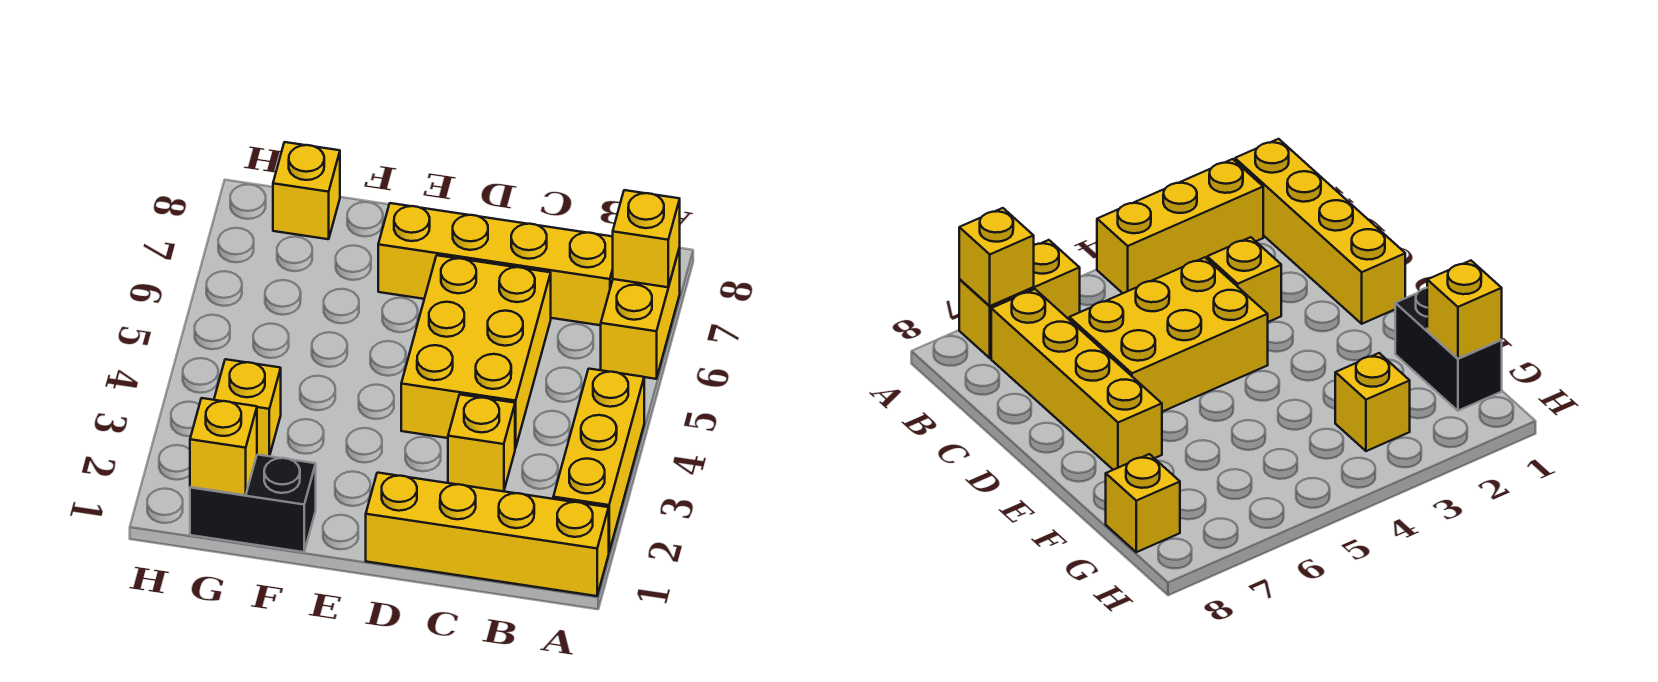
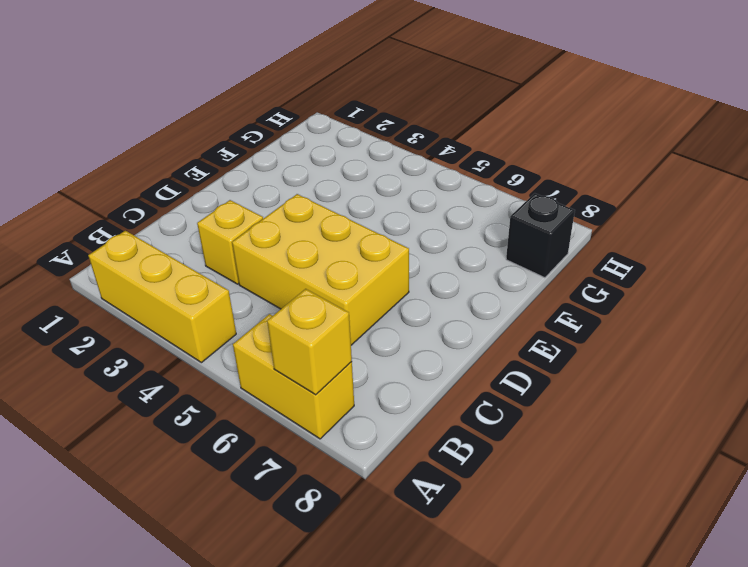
black 1x1 brick [506,193,575,278] -> yellow 1x1 brick [273,142,340,239]
none -> yellow 1x4 brick [366,473,609,596]
none -> yellow 1x4 brick [378,203,613,325]

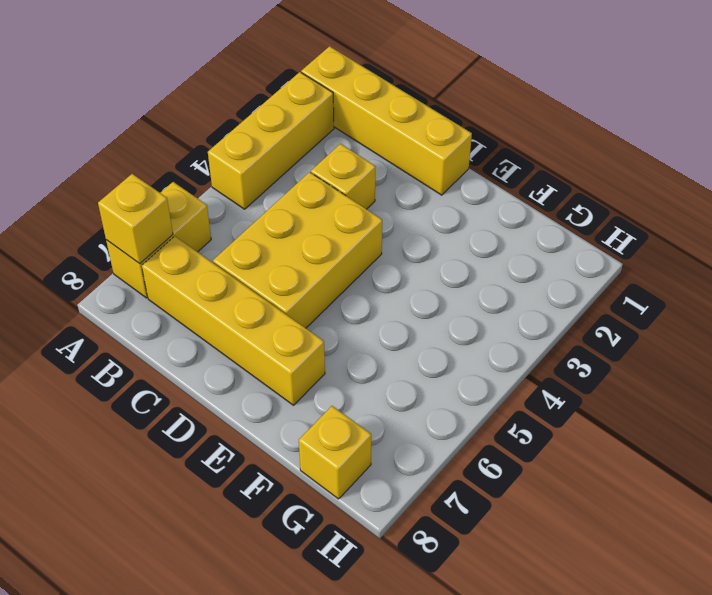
none -> black 1x2 brick [190,455,316,552]
none -> yellow 1x1 brick [214,359,281,456]

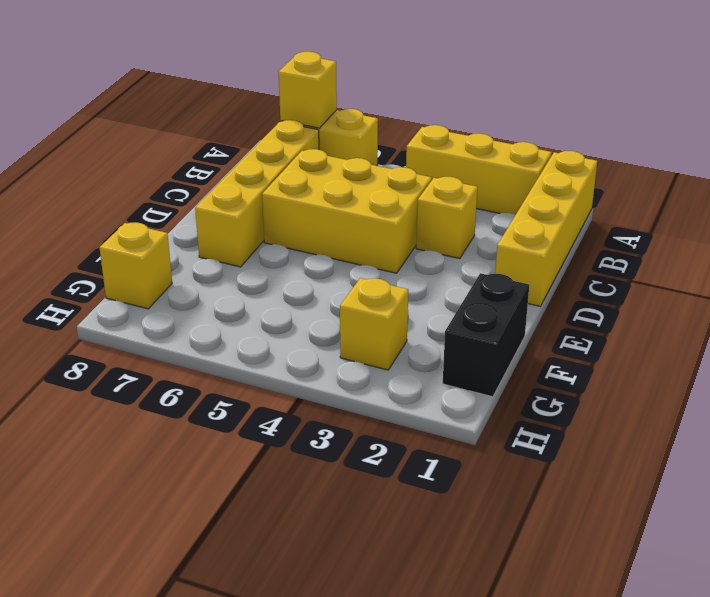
none -> yellow 1x1 brick [190,398,257,495]

